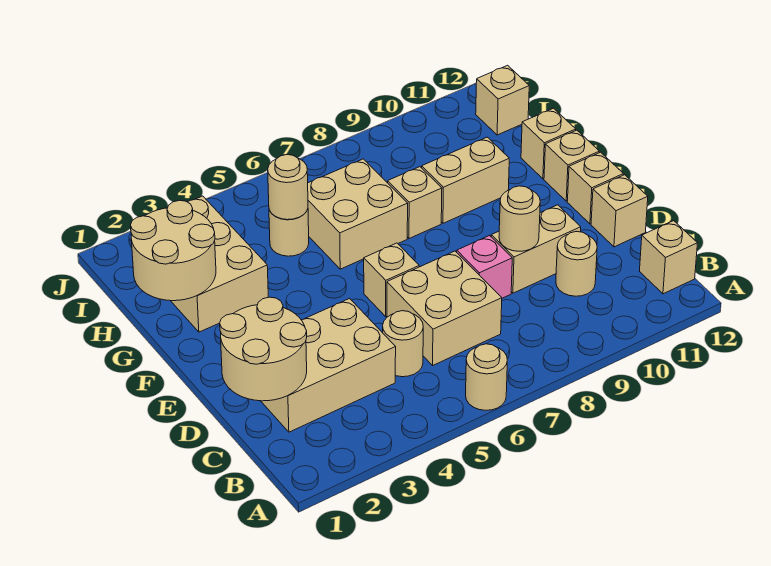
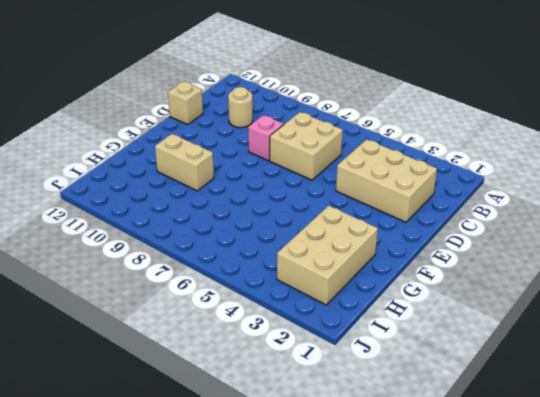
none -> tan 1x1 round brick [466,344,507,410]
none -> tan 1x1 brick [640,221,697,294]
none -> tan 1x1 round brick [383,311,423,377]

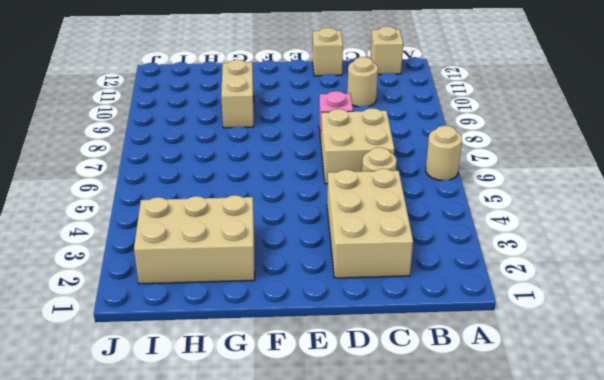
none -> tan 1x2 brick [491,205,581,293]
none -> tan 1x1 brick [364,243,419,317]
none -> tan 1x1 brick [567,152,623,224]

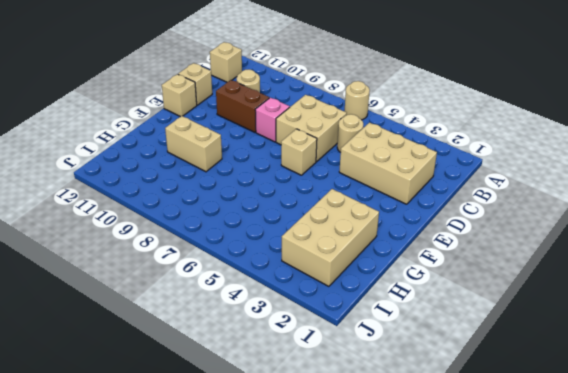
brown 1x2 brick [216,80,269,132] -> tan 1x2 brick [491,205,581,293]
none -> tan 1x1 brick [544,130,599,201]
none -> tan 2x2 brick [308,159,408,269]
none -> tan 1x1 brick [388,167,442,239]

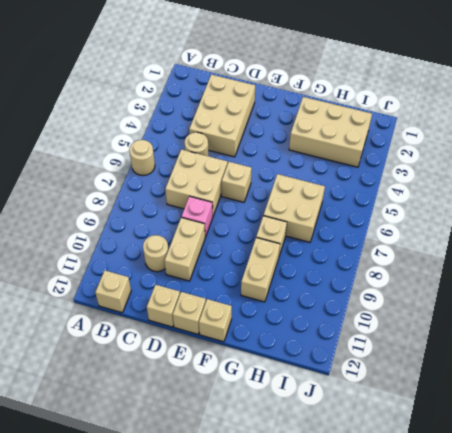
none -> tan 1x1 brick [521,108,576,179]
none -> tan 1x1 round brick [269,209,309,256]
none -> tan 1x1 brick [476,65,529,135]

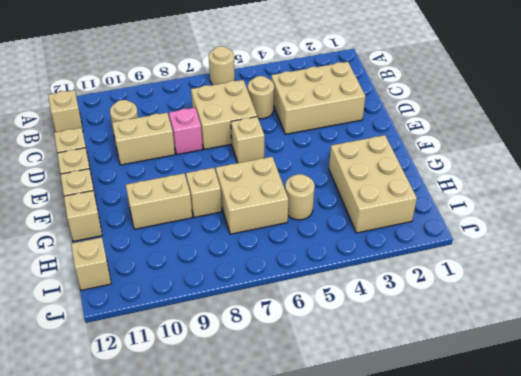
none -> tan 2x2 round brick [220,297,307,401]
none -> tan 1x1 round brick [499,186,540,251]
none -> tan 2x2 round brick [131,200,216,301]

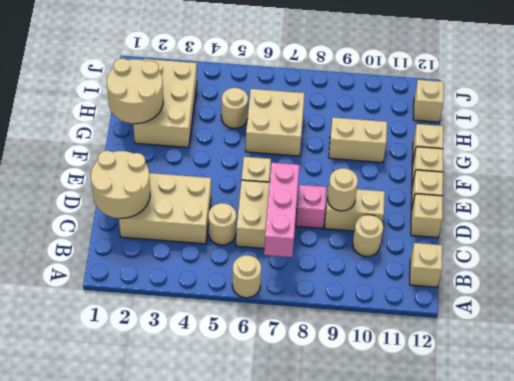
pink 1x3 brick [264,163,299,257] -> none
none -> tan 1x1 brick [388,167,442,239]
none -> tan 1x1 round brick [268,155,308,220]

